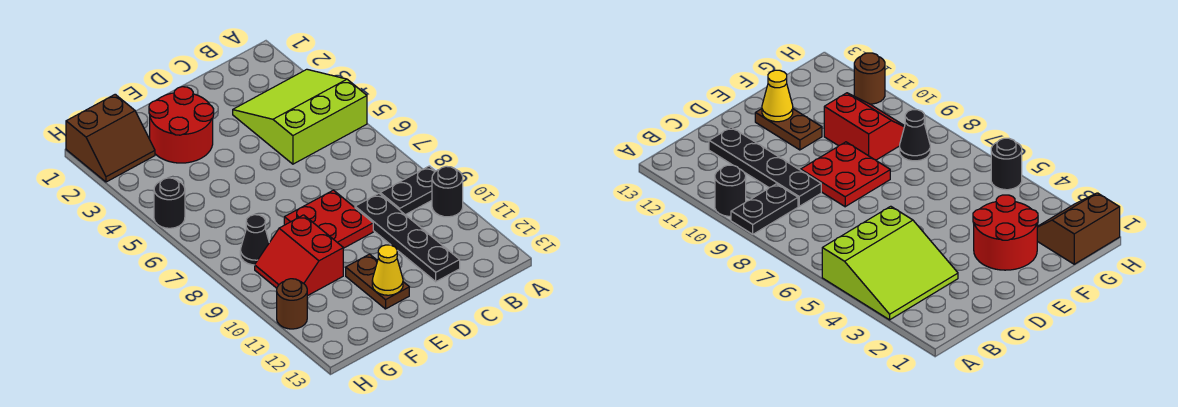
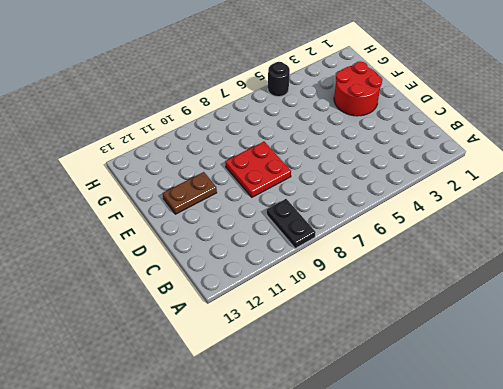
none -> lime 3x3 slope [233,69,367,164]
none -> black 1x1 round brick [432,166,463,217]
none -> black 1x4 plate [355,193,460,282]

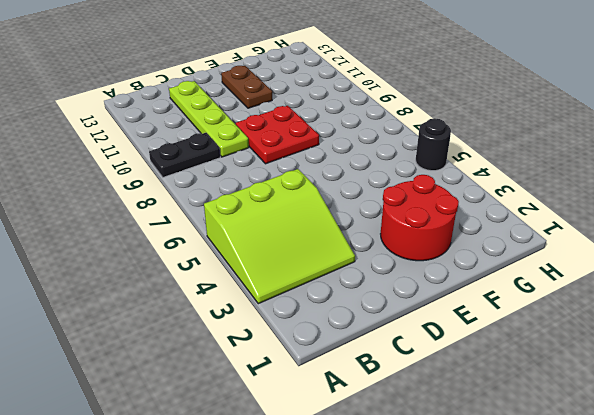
lime 1x4 plate [169,81,249,157] -> black 1x4 plate [355,193,460,282]
none -> black 1x1 round brick [432,166,463,217]
none -> red 2x2 slope [255,215,343,296]
none -> brown 2x2 slope [66,94,155,182]

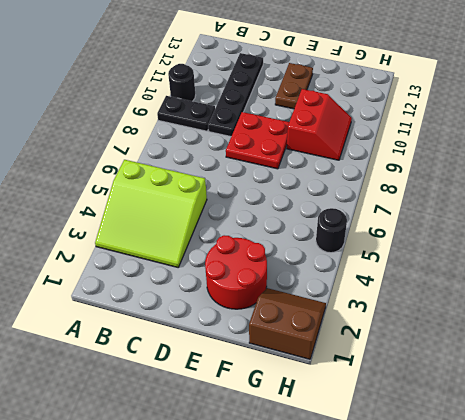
none -> black 1x1 cone [240,215,269,265]
none -> brown 1x1 round brick [277,279,307,329]
none -> yellow 1x1 cone [372,245,403,295]

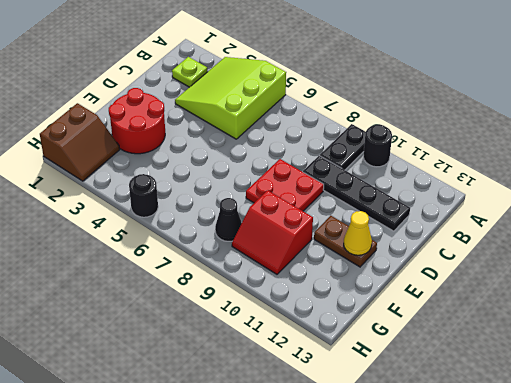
lime 1x1 plate [172,57,208,87] -> none
none -> brown 1x1 round brick [277,279,307,329]

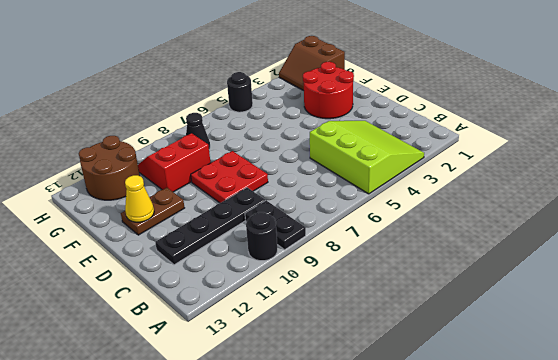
brown 2x2 round brick [79,136,140,200] -> brown 1x1 round brick [277,279,307,329]

